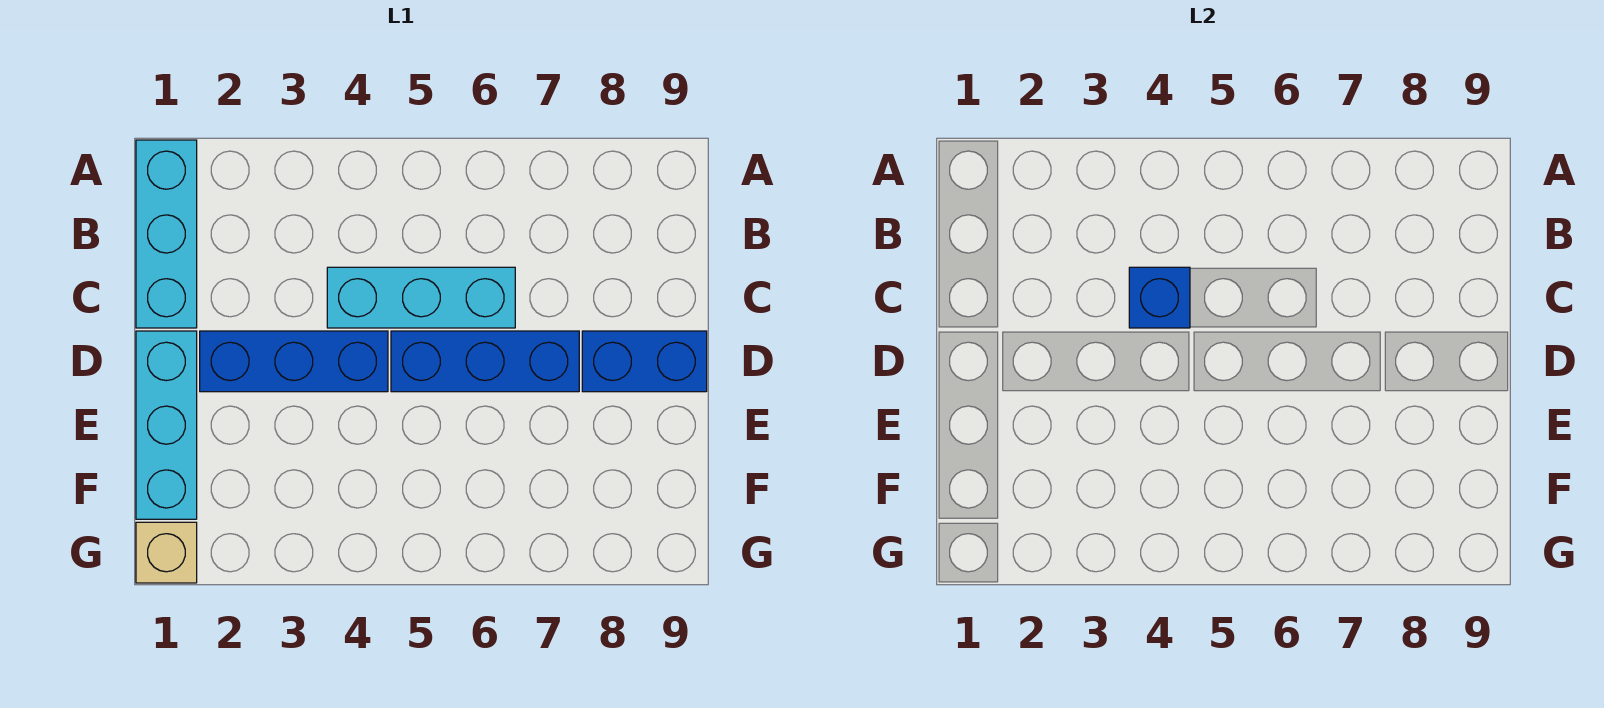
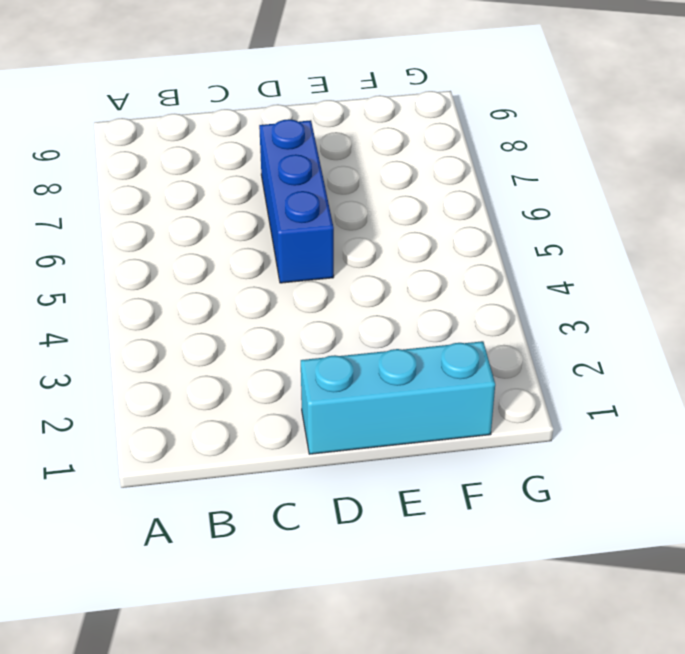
none -> cyan 1x3 brick [136,140,197,328]
none -> cyan 1x3 brick [327,267,515,328]

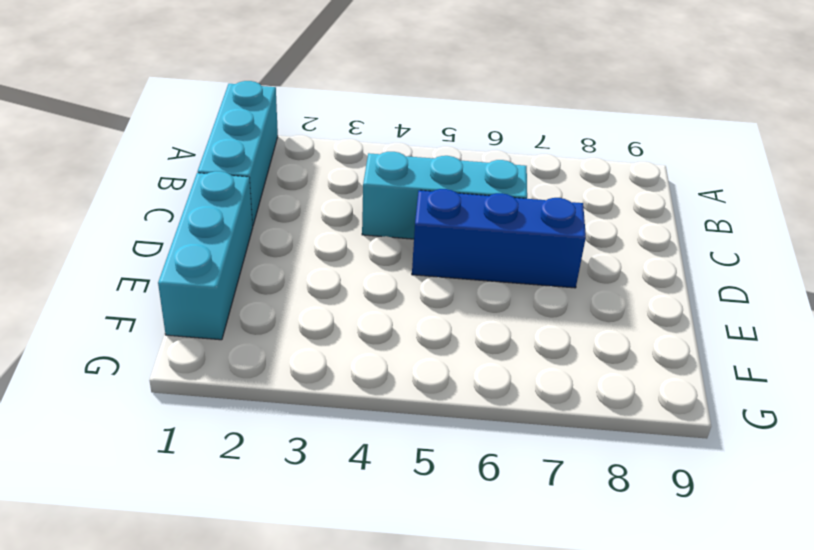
none -> blue 1x3 brick [200,331,388,392]
none -> blue 1x2 brick [582,331,707,392]

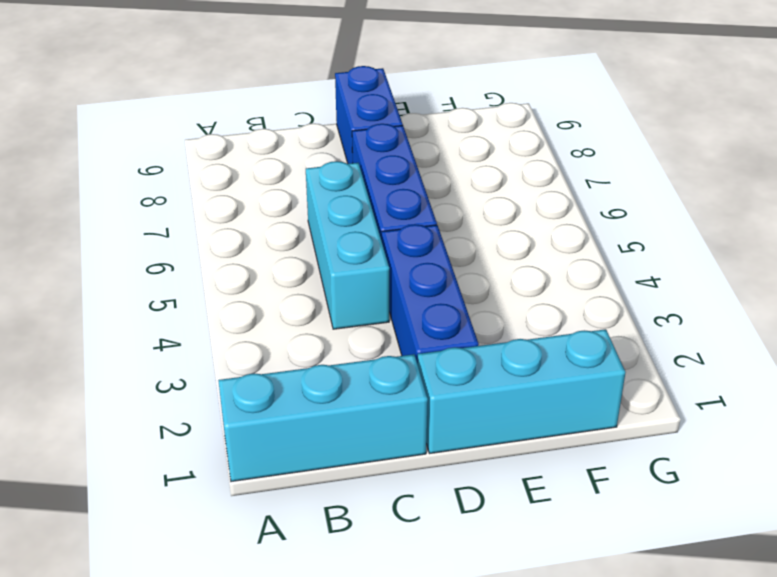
none -> tan 1x1 brick [136,522,197,583]
none -> blue 1x1 brick [1129,267,1190,328]

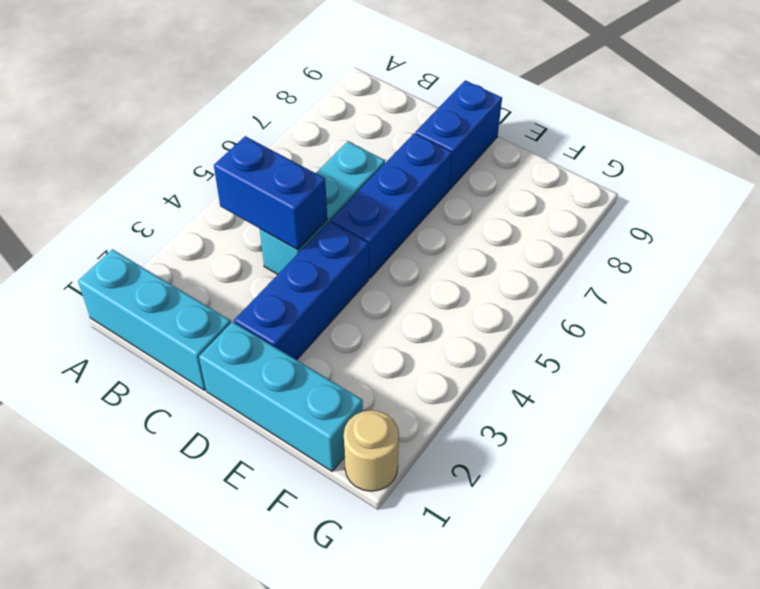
blue 1x2 brick [214,136,327,250] -> blue 1x1 brick [1129,267,1190,328]
tan 1x1 round brick [344,410,399,491] -> tan 1x1 brick [136,522,197,583]

